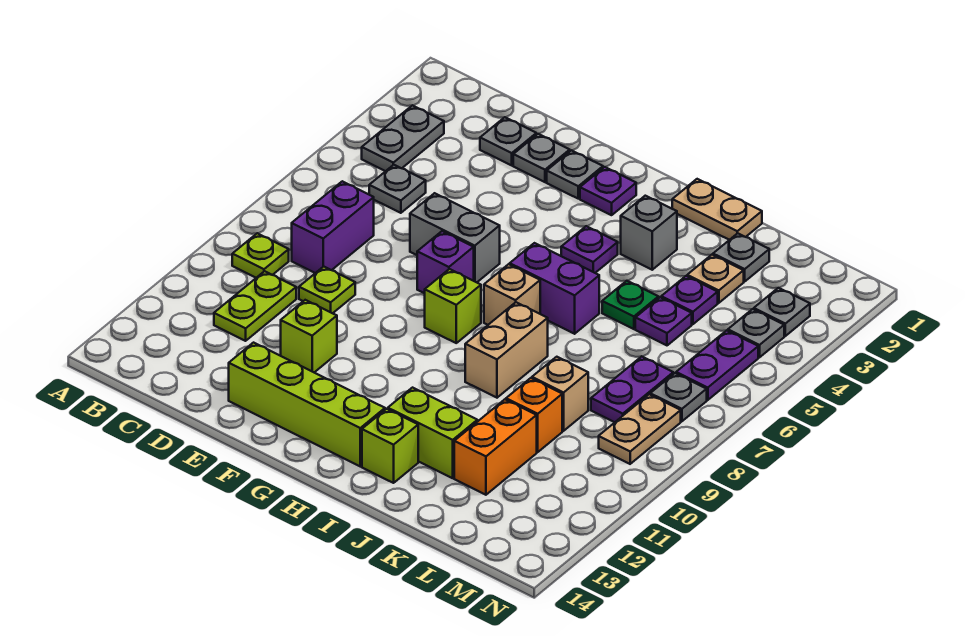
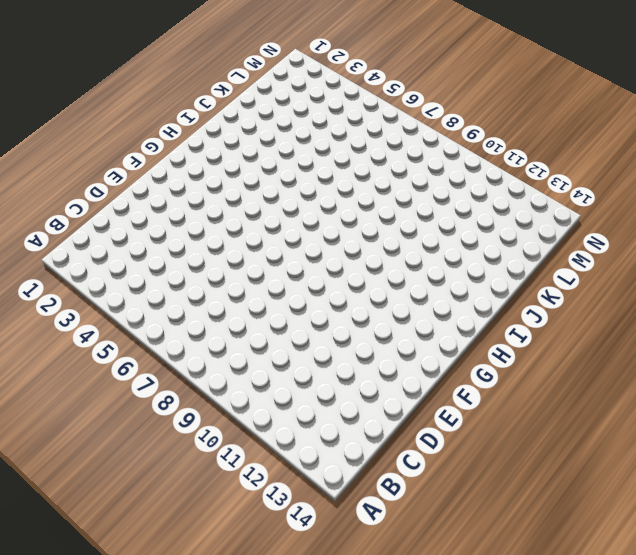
none -> grey 1x2 plate [362,105,444,171]
none -> lime 1x1 plate [232,233,289,278]
none -> grey 1x1 plate [369,165,426,213]
none -> purple 1x2 brick [292,181,374,273]

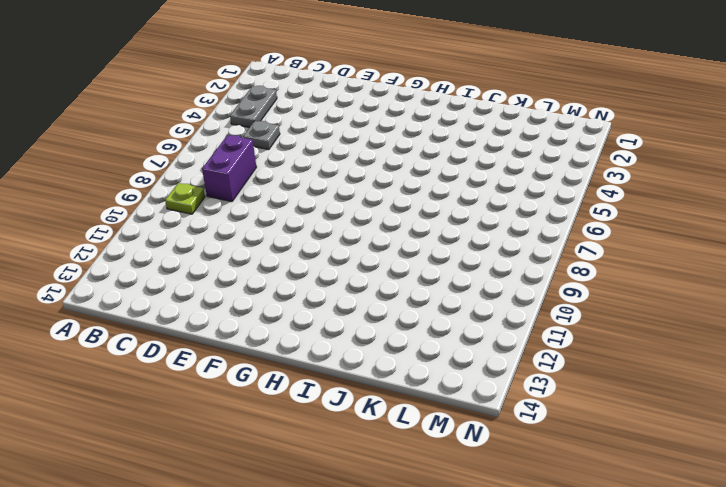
none -> lime 1x2 plate [214,271,296,341]
none -> grey 1x1 plate [480,117,536,165]
none -> lime 1x1 plate [299,266,355,313]
none -> grey 1x1 plate [513,134,570,182]

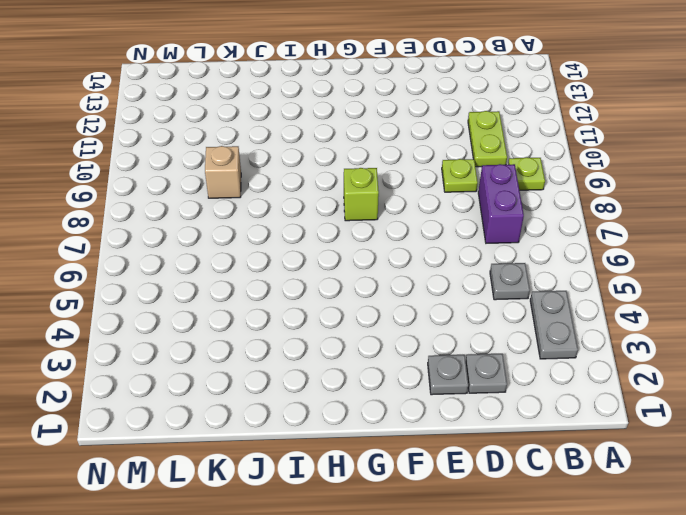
none -> grey 1x2 brick [410,193,500,282]
none -> lime 1x1 brick [281,300,337,372]
none -> lime 1x4 brick [229,343,385,466]
none -> grey 1x1 plate [547,150,603,199]

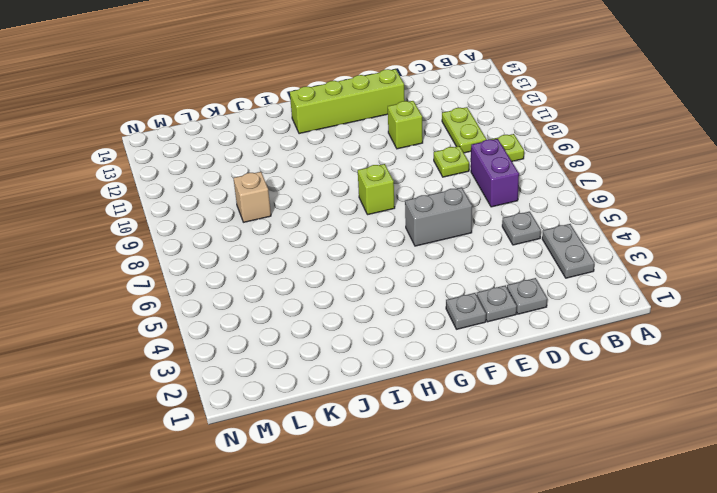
none -> purple 1x1 brick [417,231,474,293]
none -> purple 1x1 plate [580,167,636,215]
none -> purple 1x1 plate [561,226,618,273]
none -> purple 1x2 brick [510,243,599,334]

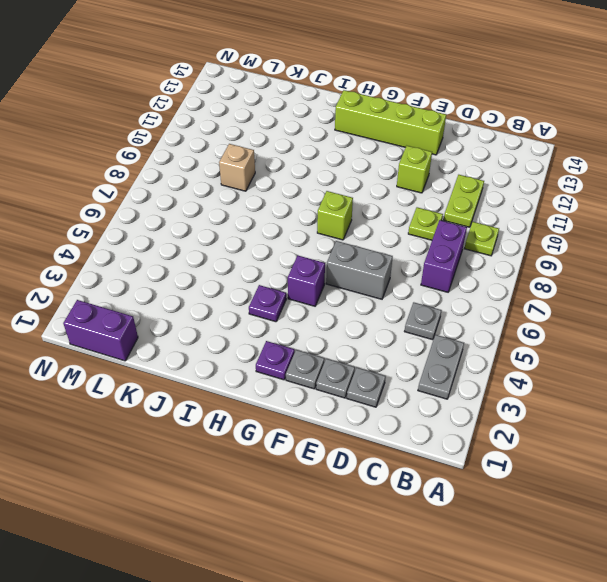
purple 1x1 brick [288,256,325,306] -> purple 1x1 brick moved to [417,231,474,293]
purple 1x2 brick [63,300,138,361] -> purple 1x2 brick moved to [510,243,599,334]
none -> tan 1x1 brick [484,264,540,325]
none -> tan 1x2 plate [672,179,762,240]
none -> grey 1x1 brick [621,196,677,270]
none -> tan 1x2 brick [465,302,548,398]

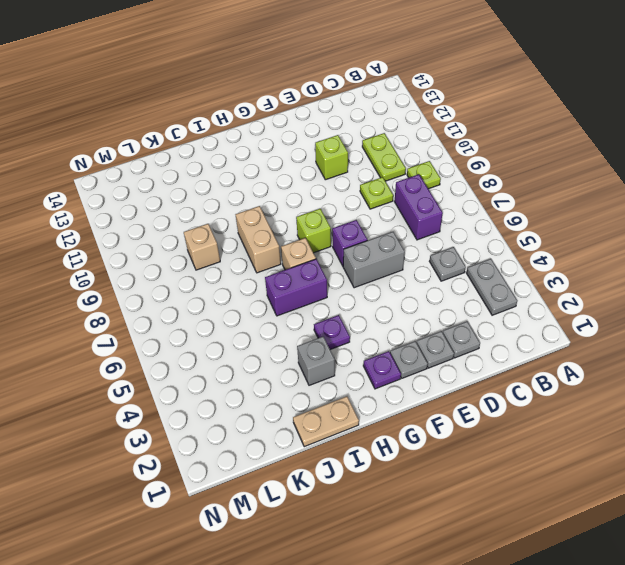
none -> lime 1x4 brick [229,343,385,466]
none -> lime 1x2 brick [388,388,477,478]
none -> lime 1x1 brick [362,409,418,483]
none -> green 1x1 plate [602,281,659,329]

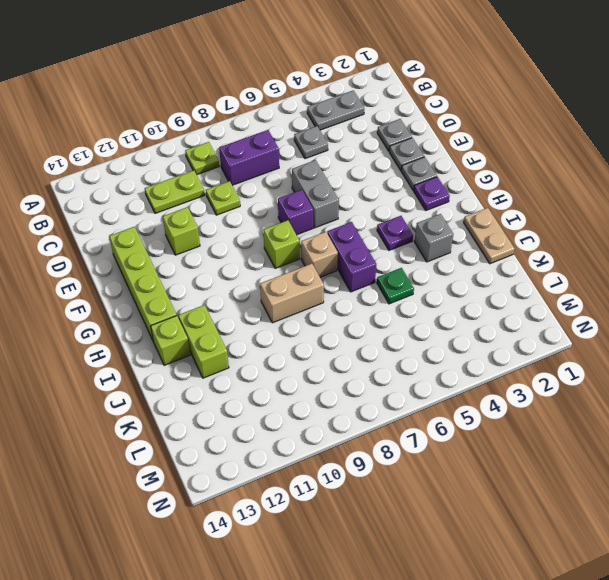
none -> grey 1x1 plate [713,233,769,282]
none -> tan 1x1 plate [687,255,744,303]
none -> purple 1x1 plate [661,276,718,324]
none -> purple 1x1 plate [635,297,692,345]

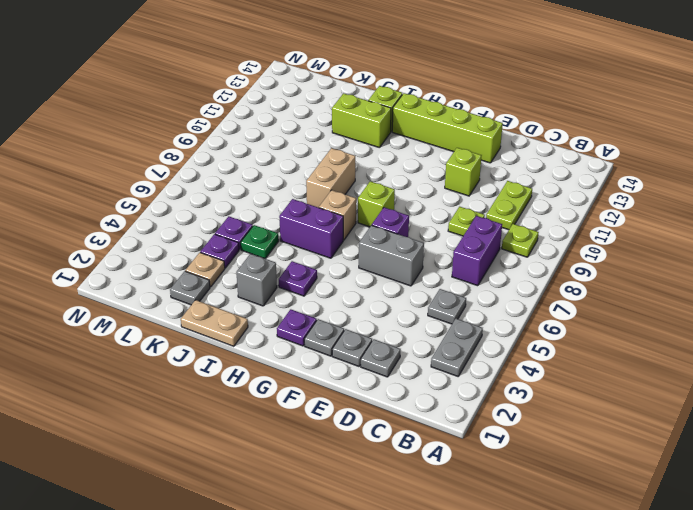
none -> tan 1x1 brick [532,357,588,431]
none -> orange 1x1 brick [506,378,562,452]
none -> orange 1x2 brick [454,399,537,495]
none -> purple 1x2 plate [591,356,673,422]

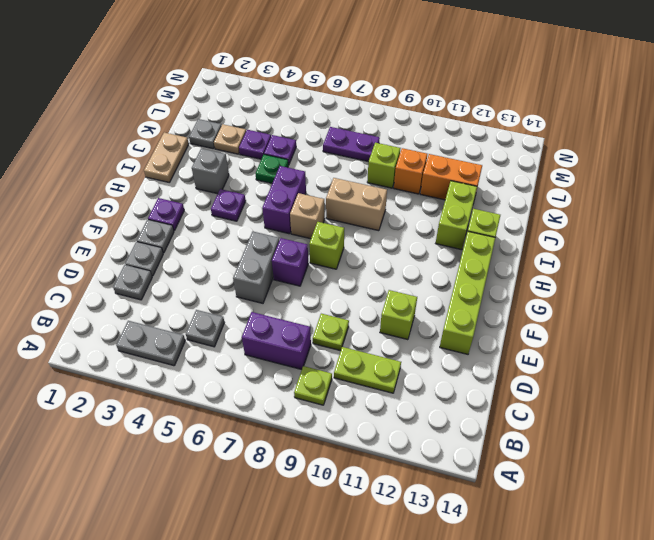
lime 1x1 brick [367,143,400,188] -> tan 1x1 brick [532,357,588,431]
none -> grey 1x1 plate [754,288,810,336]
none -> grey 1x1 plate [728,309,784,357]
none -> purple 1x2 plate [676,330,758,400]
none -> grey 1x1 plate [650,373,707,421]

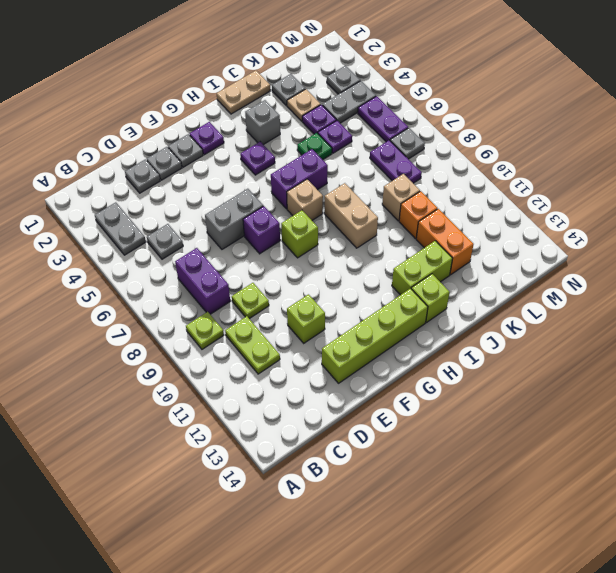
grey 1x2 plate [322,81,376,123] -> grey 1x1 plate [728,309,784,357]
none -> tan 1x2 plate [599,394,681,464]

